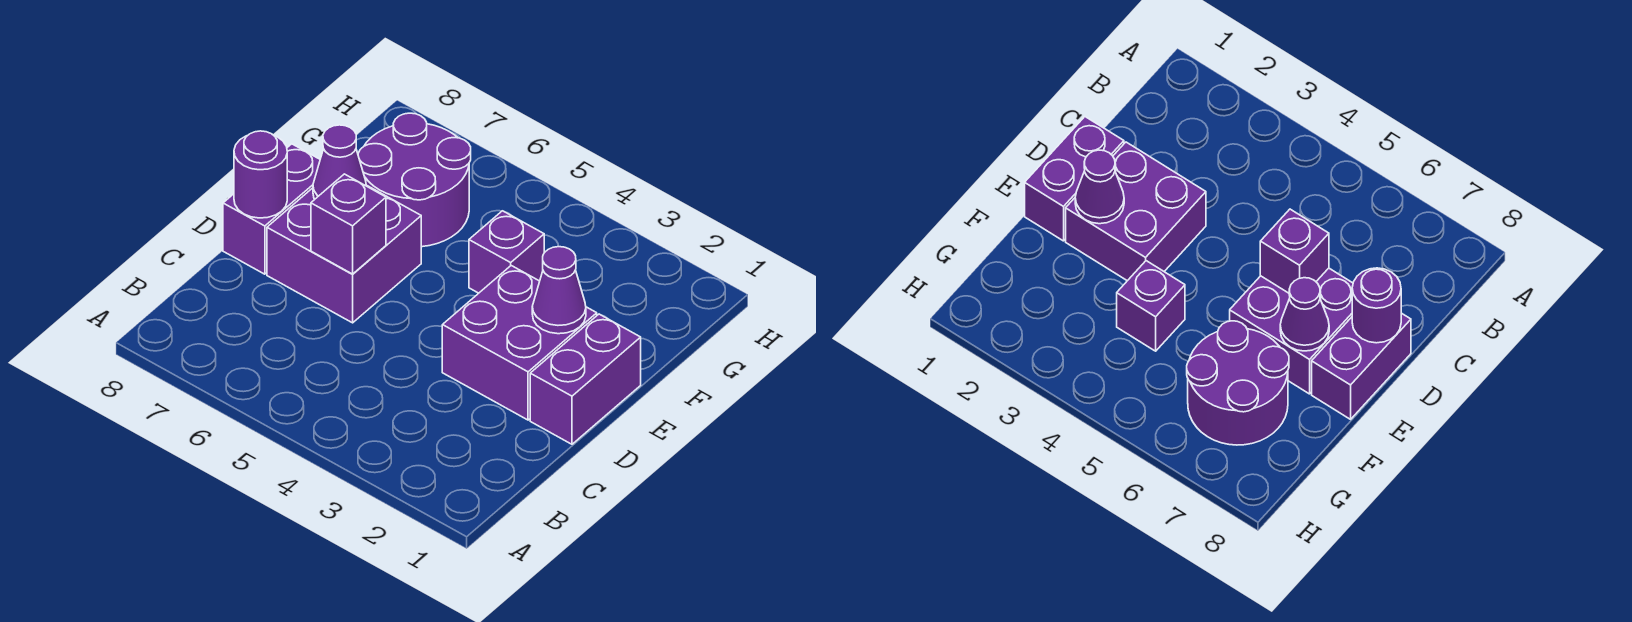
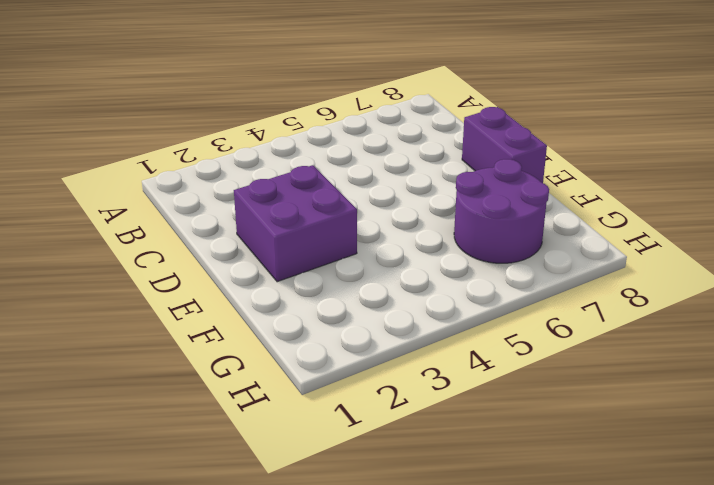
none -> purple 1x2 brick [530,314,641,444]
none -> purple 2x2 brick [267,185,421,323]

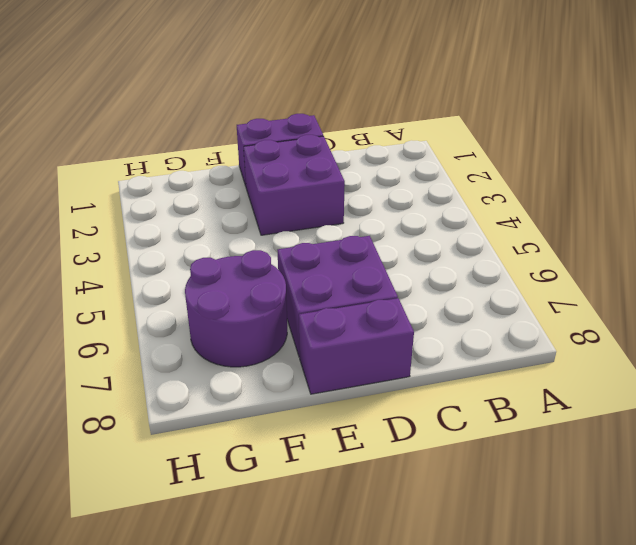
none -> purple 1x1 brick [469,211,544,293]
none -> purple 1x1 brick [311,174,386,274]

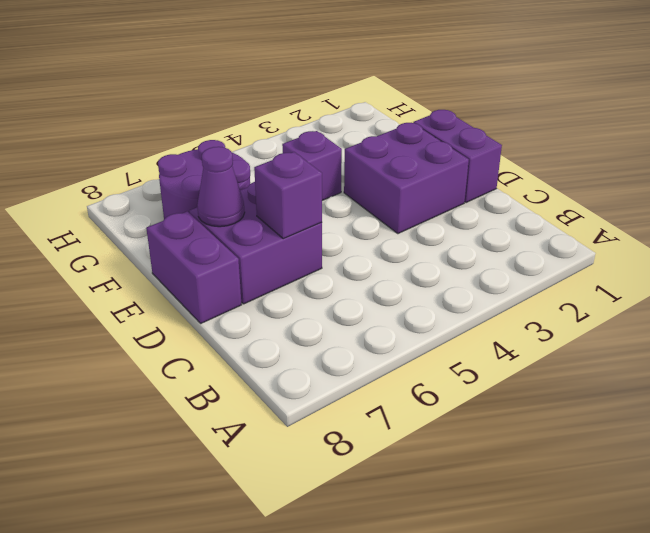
none -> purple 1x1 round brick [234,131,287,218]
none -> purple 1x1 cone [532,247,586,334]

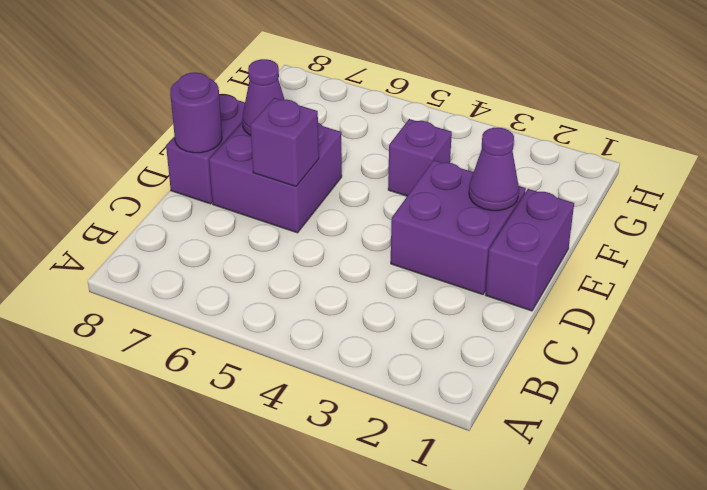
none -> purple 2x2 round brick [358,113,471,247]

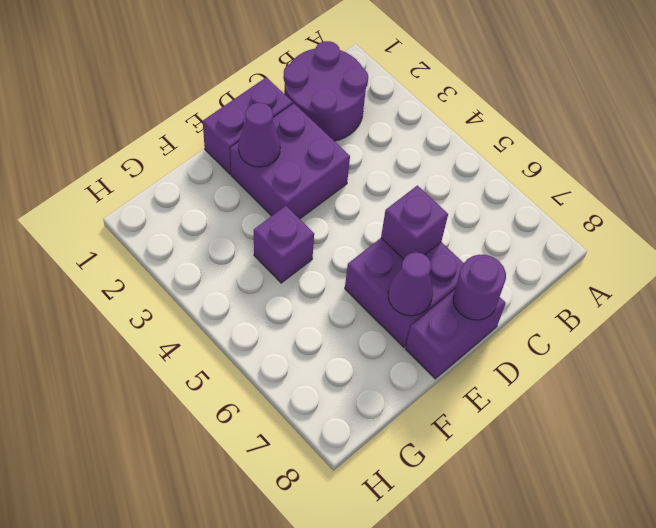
purple 2x2 round brick [283,41,368,141] -> purple 2x2 round brick moved to [358,113,471,247]

